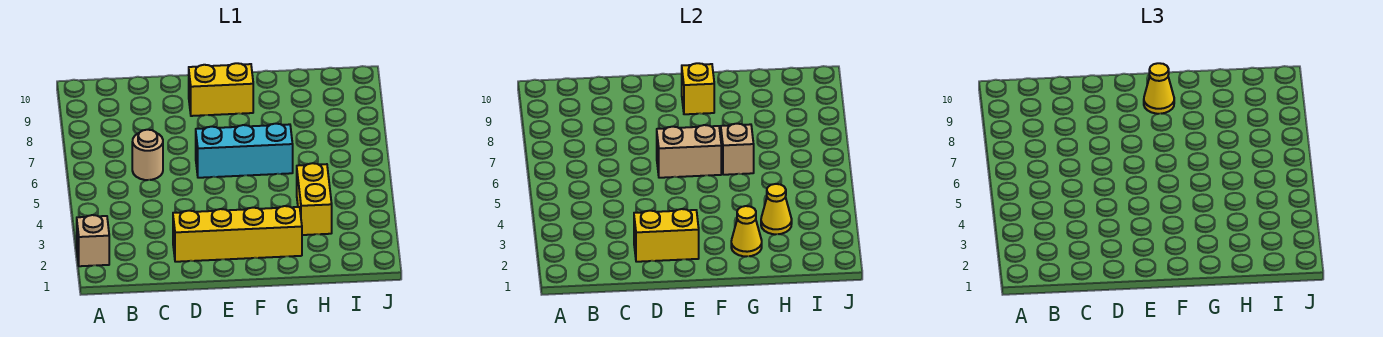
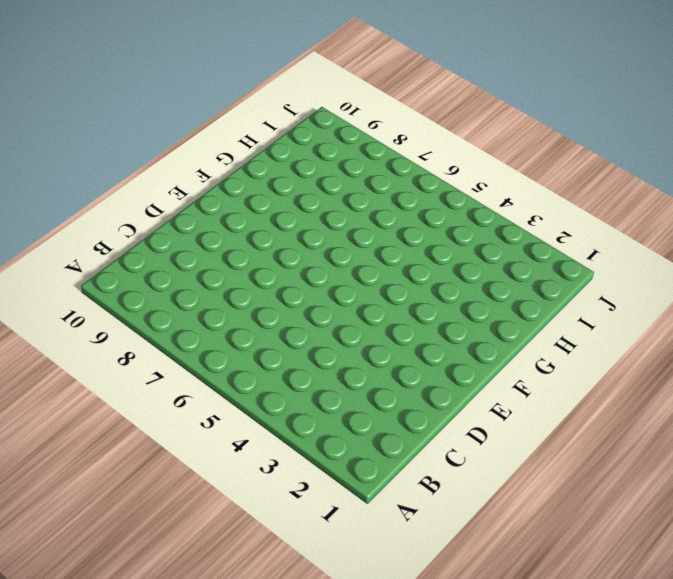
none -> tan 1x1 brick [77,215,109,266]
none -> tan 1x1 round brick [132,130,163,180]
none -> yellow 1x4 brick [173,206,302,262]

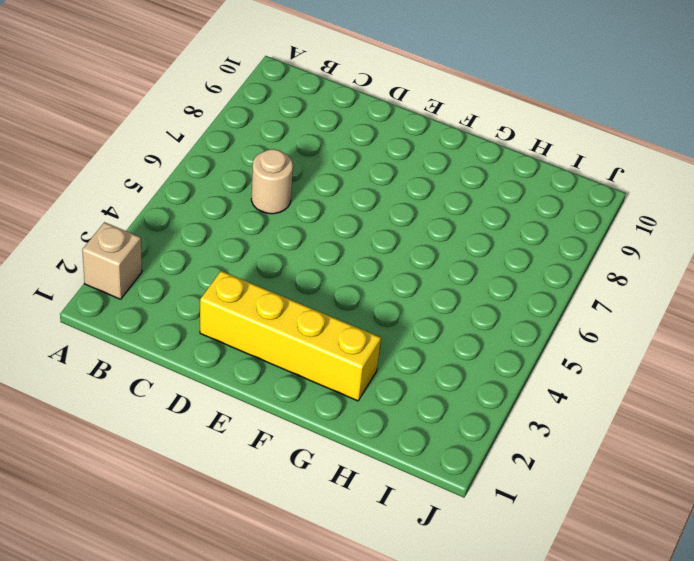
none -> cyan 1x3 brick [196,124,293,178]
none -> yellow 1x2 brick [189,63,253,116]
none -> yellow 1x2 brick [297,163,332,235]

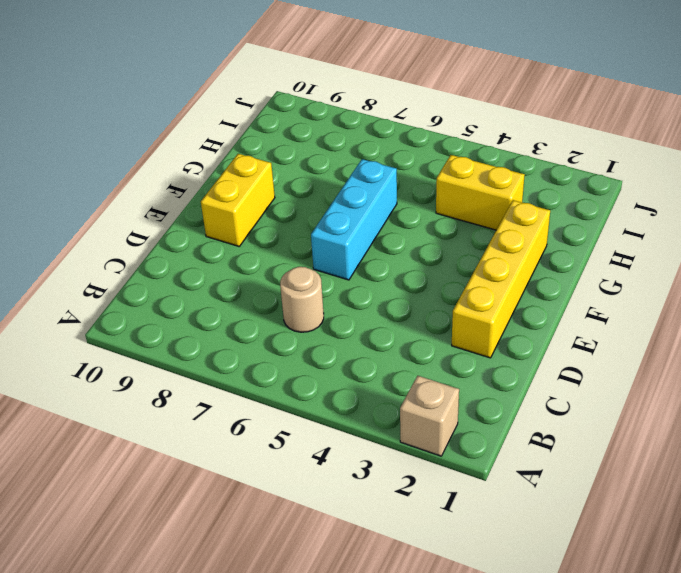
none -> yellow 1x2 brick [634,209,699,262]
none -> tan 1x2 brick [657,125,721,178]
none -> yellow 1x1 brick [682,63,714,114]

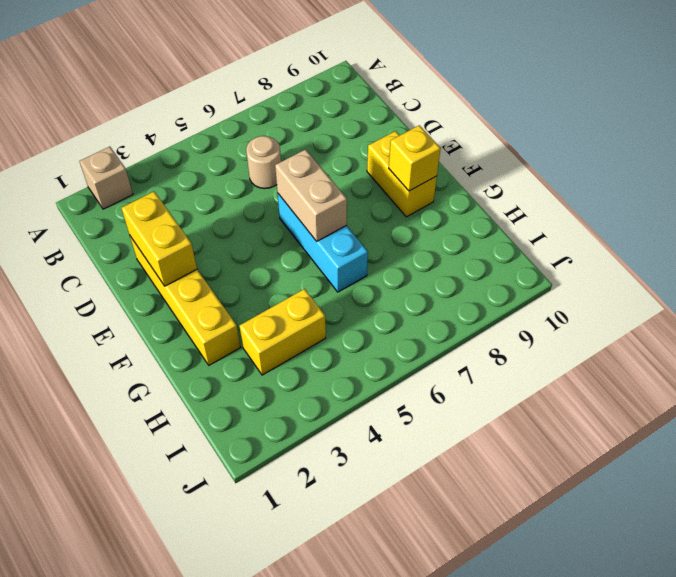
none -> yellow 1x1 cone [731,206,762,256]
none -> tan 1x1 brick [721,124,754,175]
none -> yellow 1x1 cone [761,184,792,234]

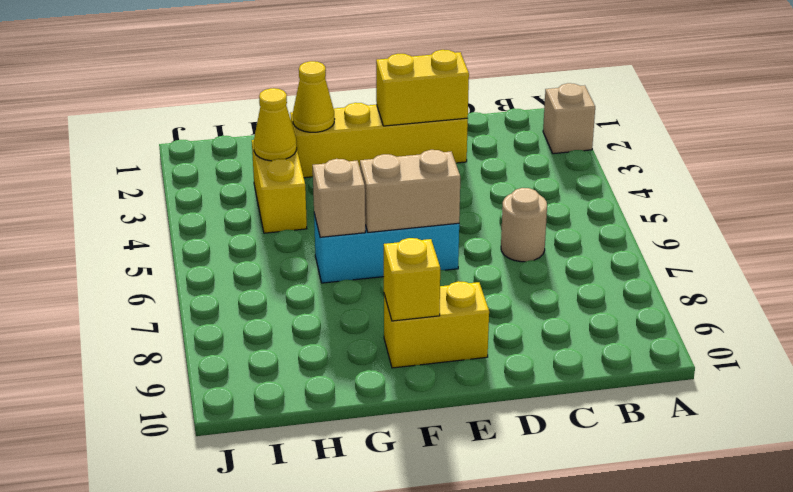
none -> yellow 1x1 cone [1144,63,1174,114]

